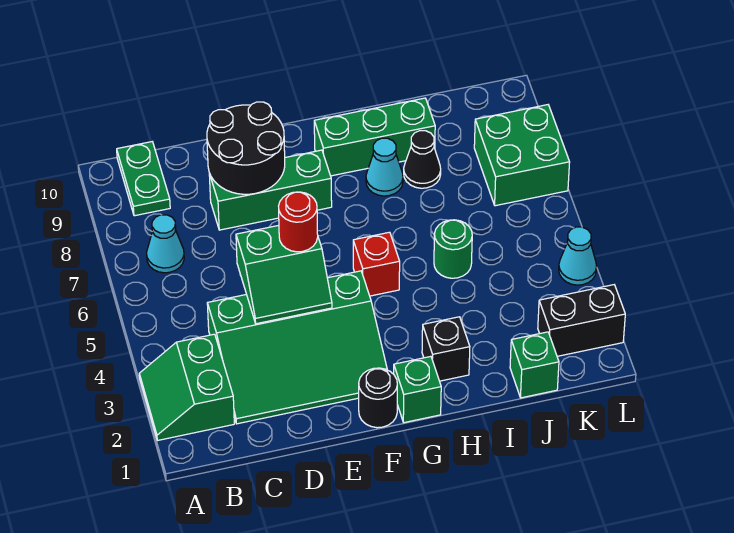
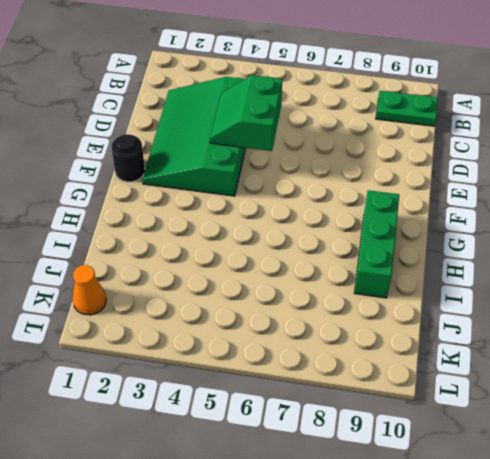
orange 1x1 cone [73,265,106,315] -> none
none -> green 2x2 slope [139,334,234,440]
none -> cyan 1x1 cone [147,215,184,273]
none -> green 1x3 brick [209,150,332,230]

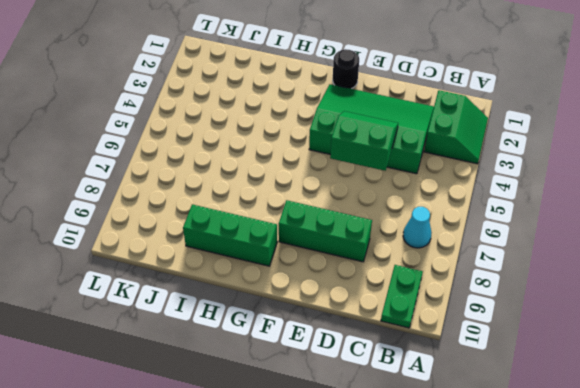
none -> green 1x1 brick [394,356,441,423]
none -> red 1x1 brick [353,232,400,296]
none -> black 1x1 brick [422,317,470,381]

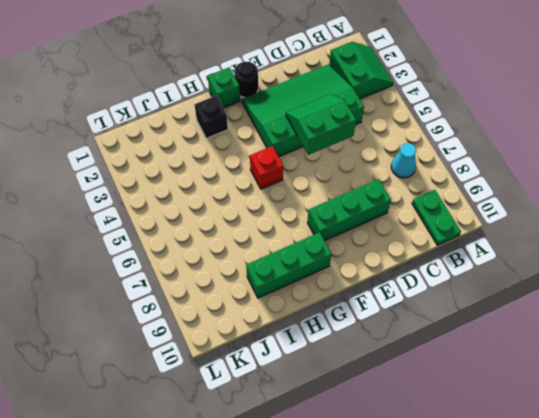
none -> cyan 1x1 cone [366,138,403,196]
none -> green 1x1 round brick [434,220,472,278]
none -> black 1x1 cone [404,131,441,188]

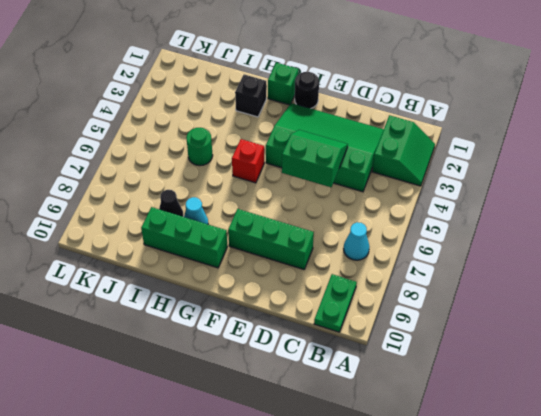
none -> green 1x1 brick [510,332,559,398]
none -> black 1x2 brick [538,285,625,356]
none -> green 2x2 brick [474,105,570,206]

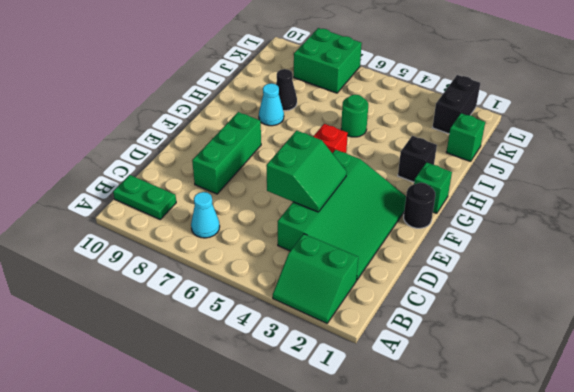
none -> green 1x3 brick [314,98,435,176]
none -> cyan 1x1 cone [559,227,597,285]
none -> black 2x2 round brick [207,102,285,194]

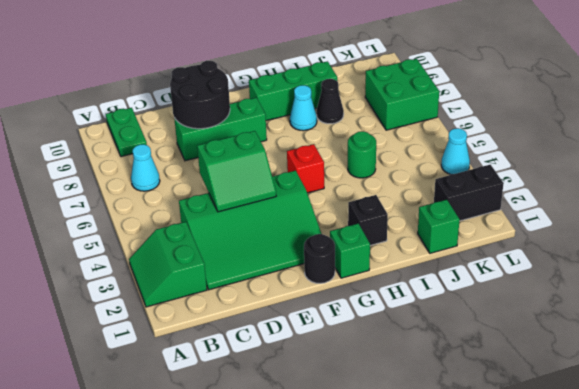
none -> red 1x1 round brick [279,192,318,252]

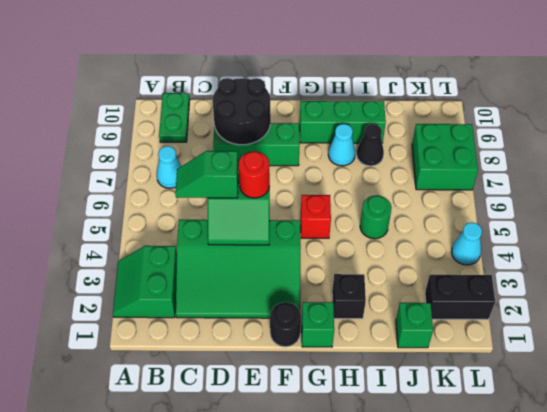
green 1x2 slope [175,151,238,198] -> none

